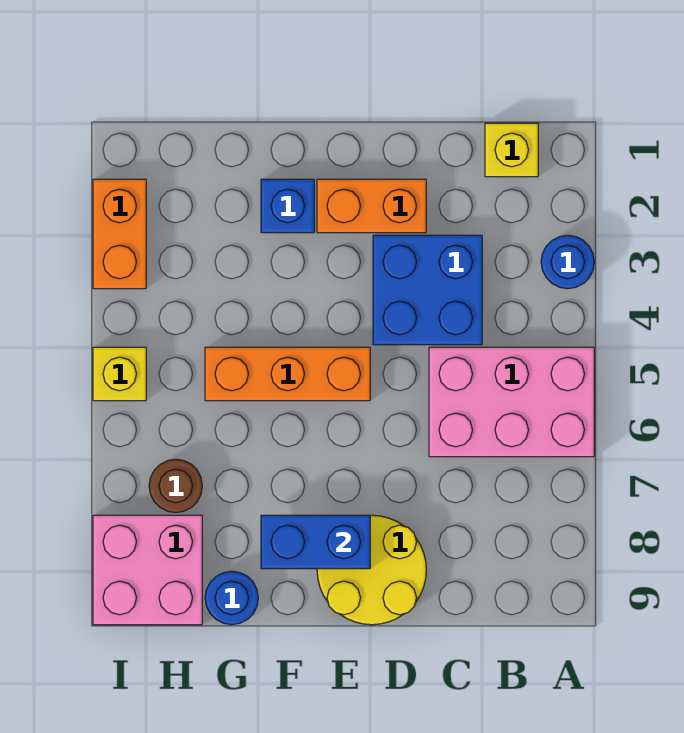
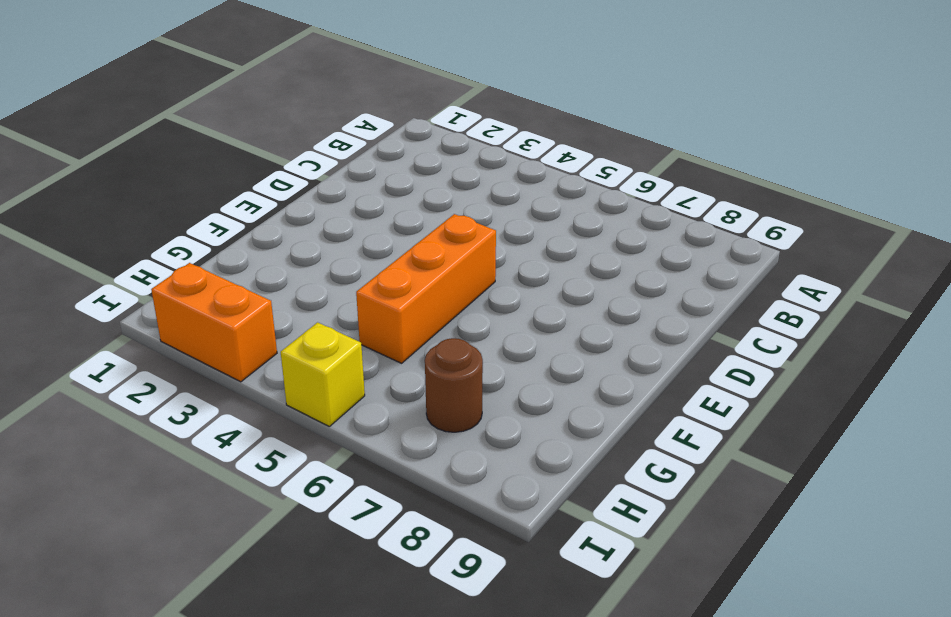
none -> blue 1x1 round brick [541,235,594,289]
none -> pink 2x3 brick [429,347,594,457]
none -> yellow 1x1 brick [485,123,538,177]

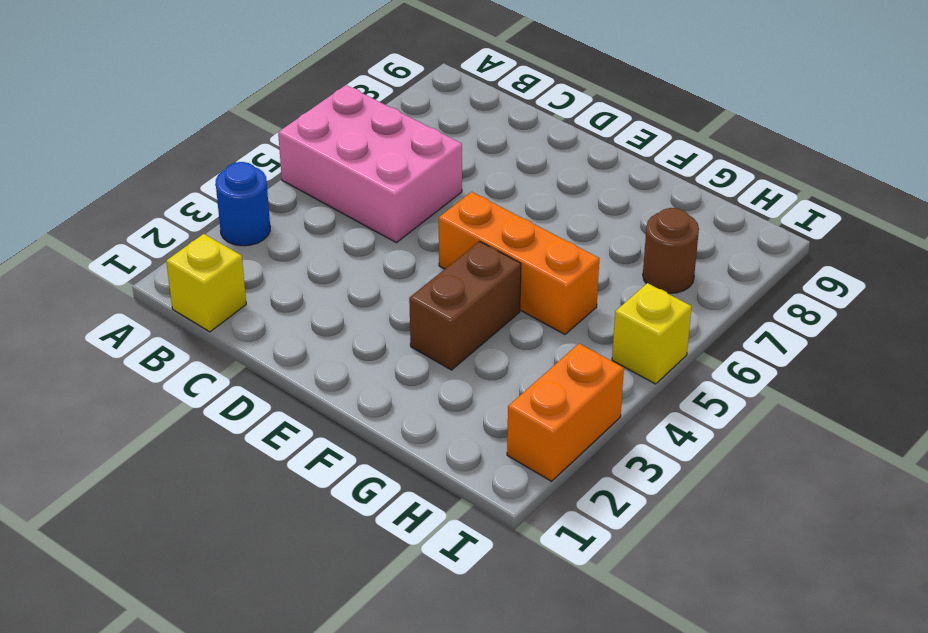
brown 1x2 brick [409,241,521,370] -> none
none -> blue 2x2 brick [373,235,482,345]
none -> orange 1x2 brick [317,179,426,233]
none -> yellow 2x2 round brick [317,515,426,625]

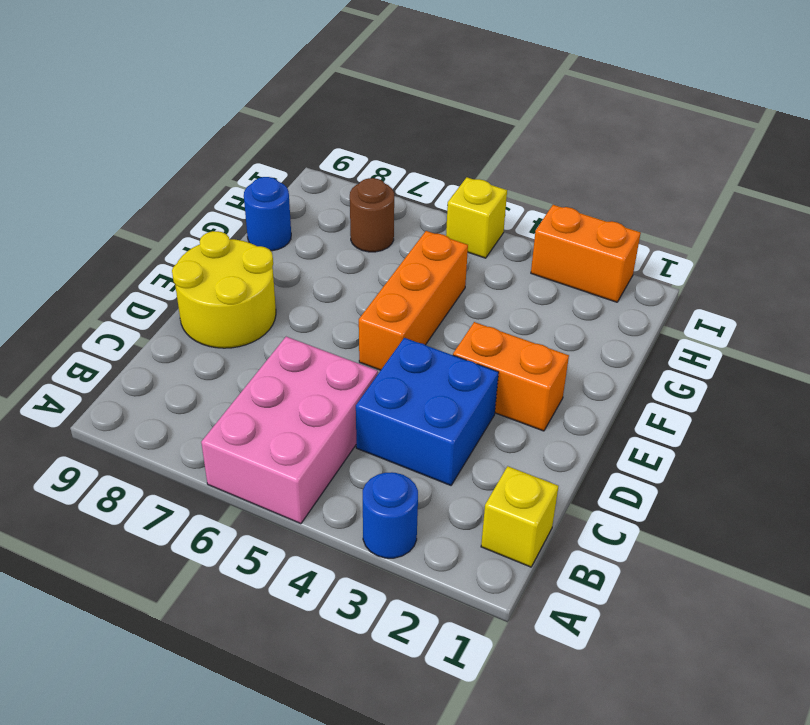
orange 1x2 brick [453,322,569,431] -> orange 1x2 brick turned to [317,179,426,233]
none -> blue 1x1 brick [261,179,314,233]
none -> pink 2x2 brick [93,515,202,625]
none -> blue 1x2 brick [261,515,370,569]

